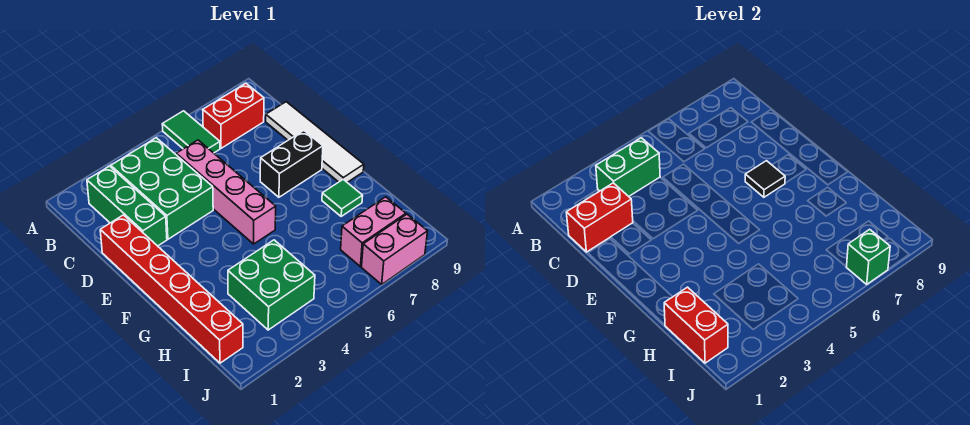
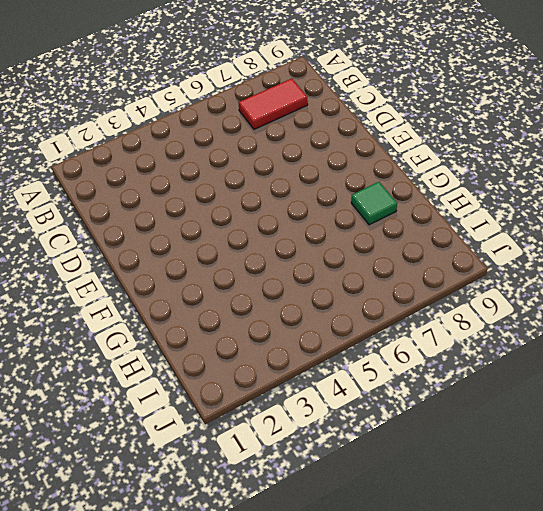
red 1x2 tile [238,79,308,129] -> red 1x2 brick [203,83,264,148]
none -> green 1x2 tile [162,111,220,153]
none -> green 1x3 brick [87,166,167,246]
none -> green 2x3 brick [111,138,213,239]

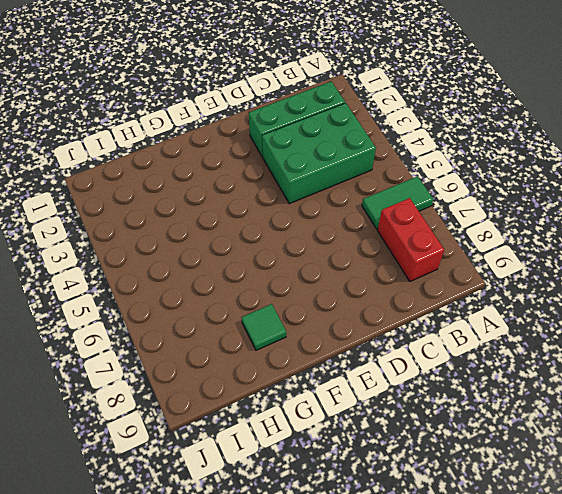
none -> pink 1x4 brick [176,140,276,244]
none -> white 1x4 tile [266,102,364,182]
none -> red 1x6 brick [100,215,243,363]

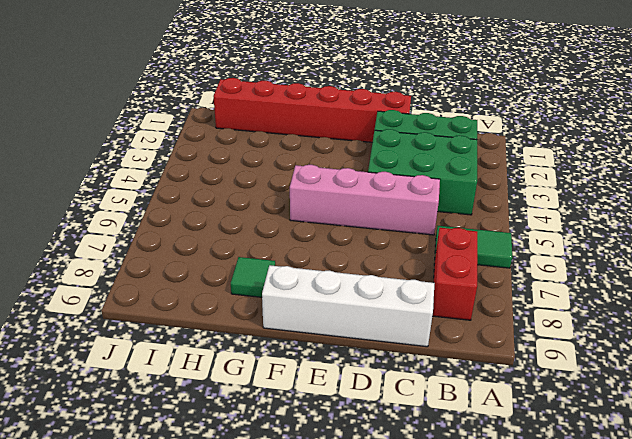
white 1x4 brick [262,265,435,347] -> white 1x4 tile [266,102,364,182]
none -> black 1x2 brick [260,131,323,197]
none -> green 2x2 brick [228,240,315,330]
none -> pink 1x2 brick [341,197,406,267]

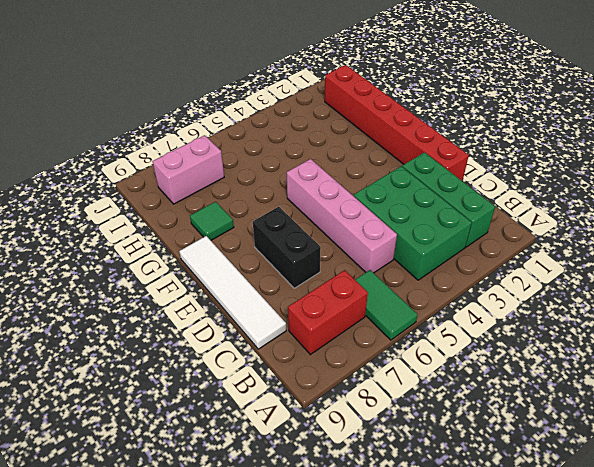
black 1x2 brick [253,207,321,288] -> black 1x2 brick turned to [260,131,323,197]
none -> green 2x2 brick [228,240,315,330]
none -> pink 1x2 brick [362,214,428,284]
none -> green 1x2 brick [596,138,660,196]

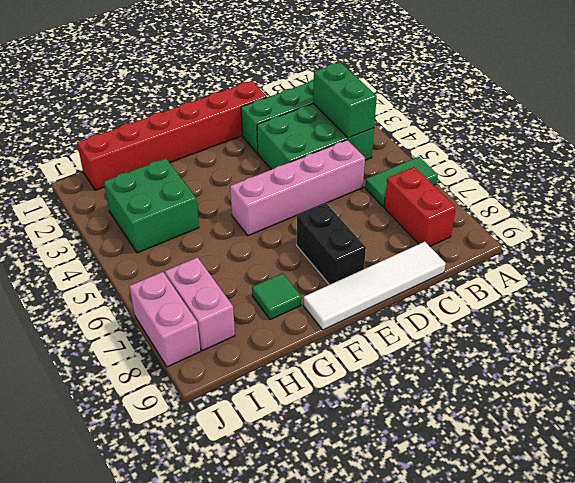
none -> red 1x2 brick [566,183,633,252]
none -> black 1x1 tile [745,161,785,197]
none -> red 1x2 brick [664,287,728,363]

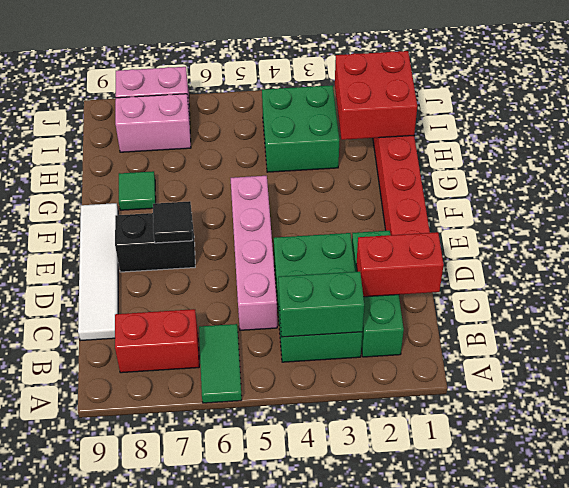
red 2x2 brick [335,51,417,140] -> red 1x2 brick [664,287,728,363]
none -> green 1x1 brick [846,229,890,284]

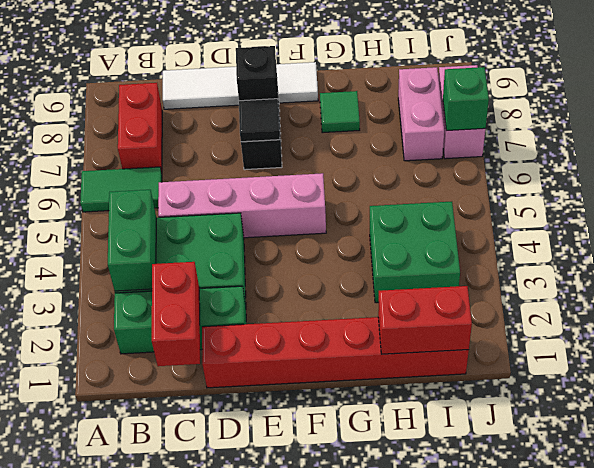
black 1x1 brick [236,46,278,101] -> none

